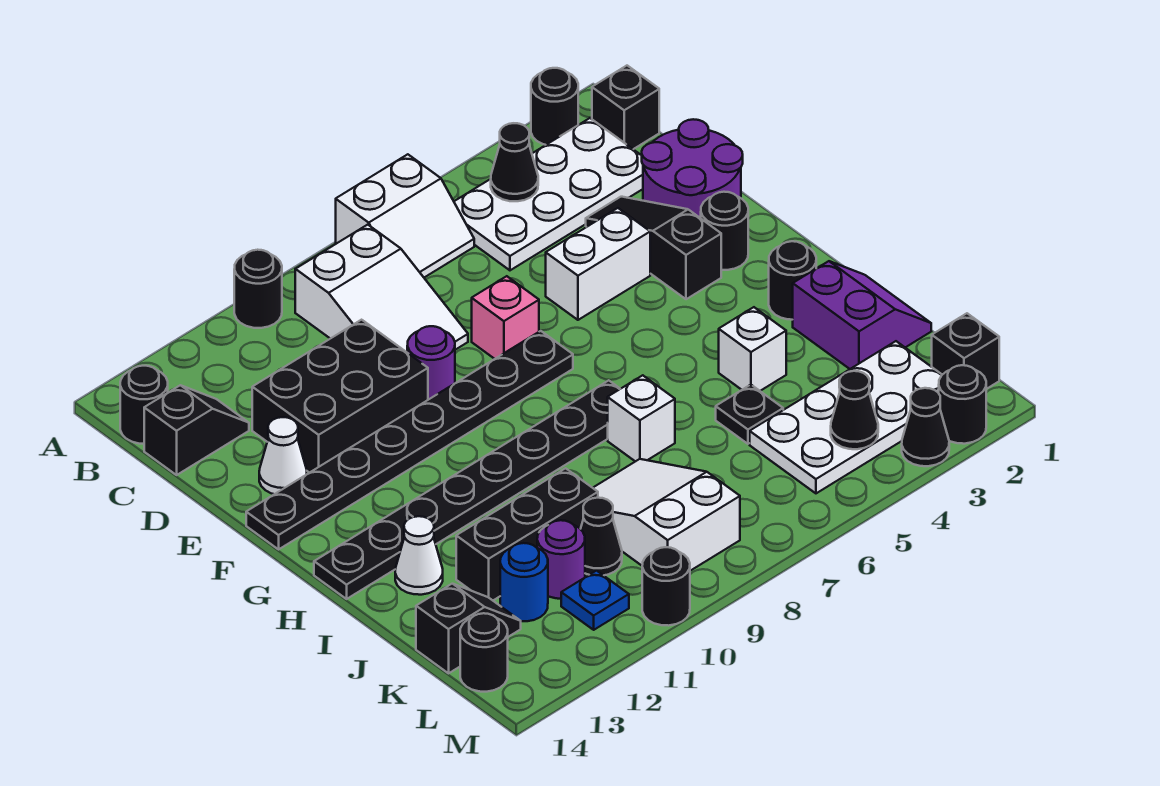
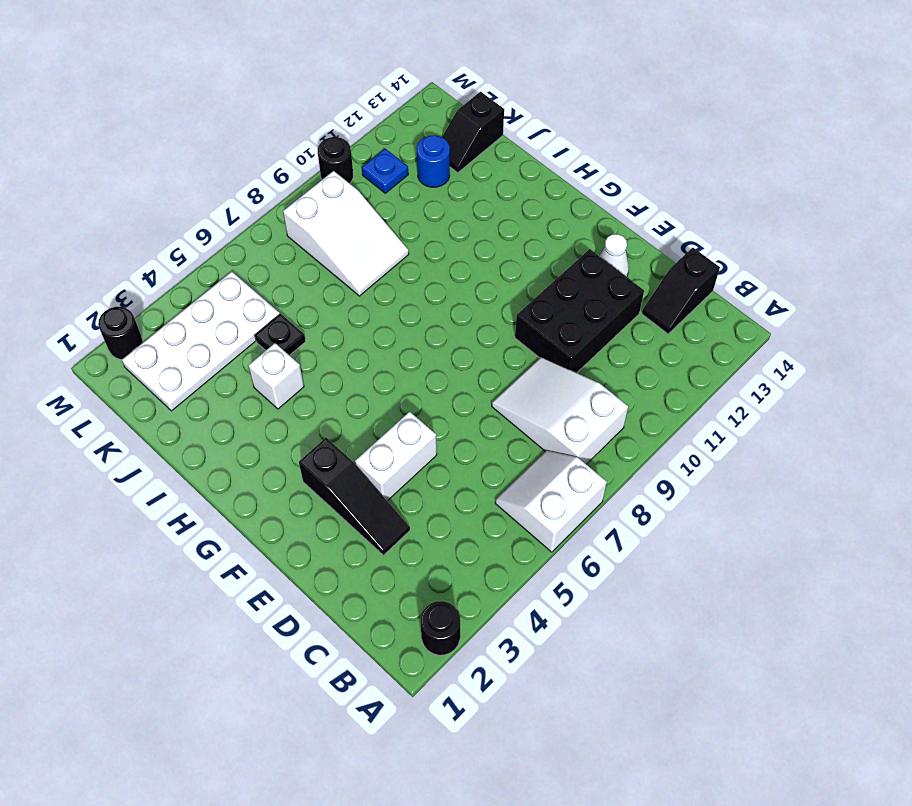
none -> black 1x1 round brick [234,250,282,328]
none -> black 1x1 brick [592,66,659,149]
none -> white 2x4 plate [454,118,643,270]
none -> black 1x1 round brick [120,366,168,444]

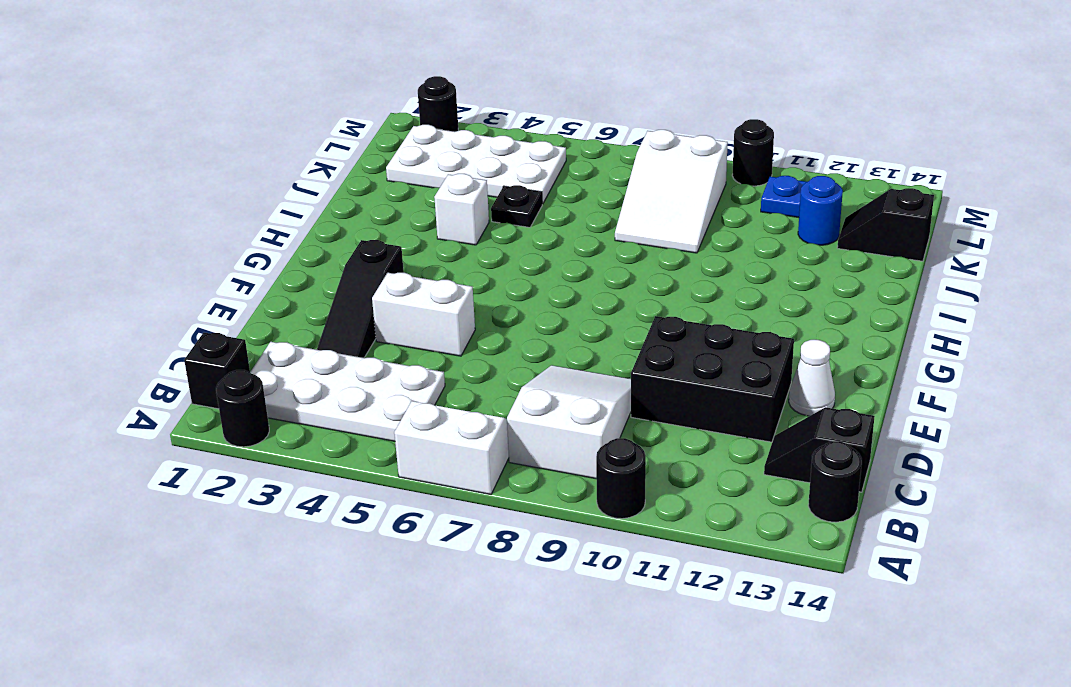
none -> purple 2x2 round brick [642,119,743,218]
none -> pink 1x1 brick [472,276,539,359]
none -> purple 1x1 round brick [407,326,455,400]
none -> black 1x1 round brick [701,192,748,270]

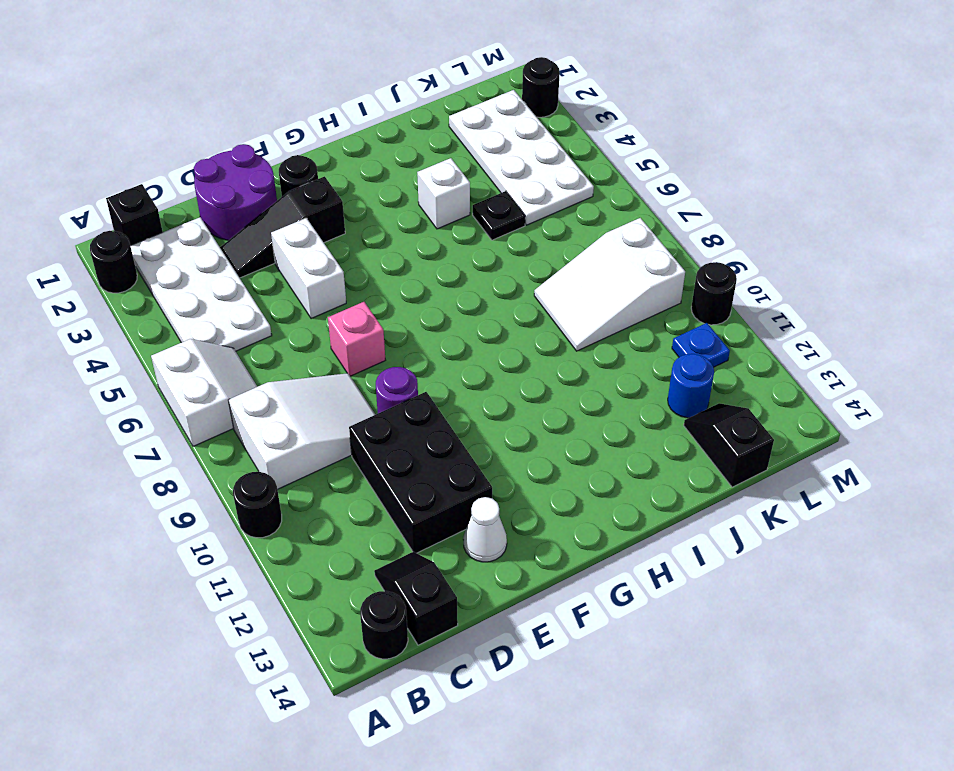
none -> black 1x8 plate [246,331,573,549]
none -> black 1x1 round brick [769,241,816,320]
none -> black 1x8 plate [314,380,620,599]
none -> purple 2x2 slope [793,261,931,369]

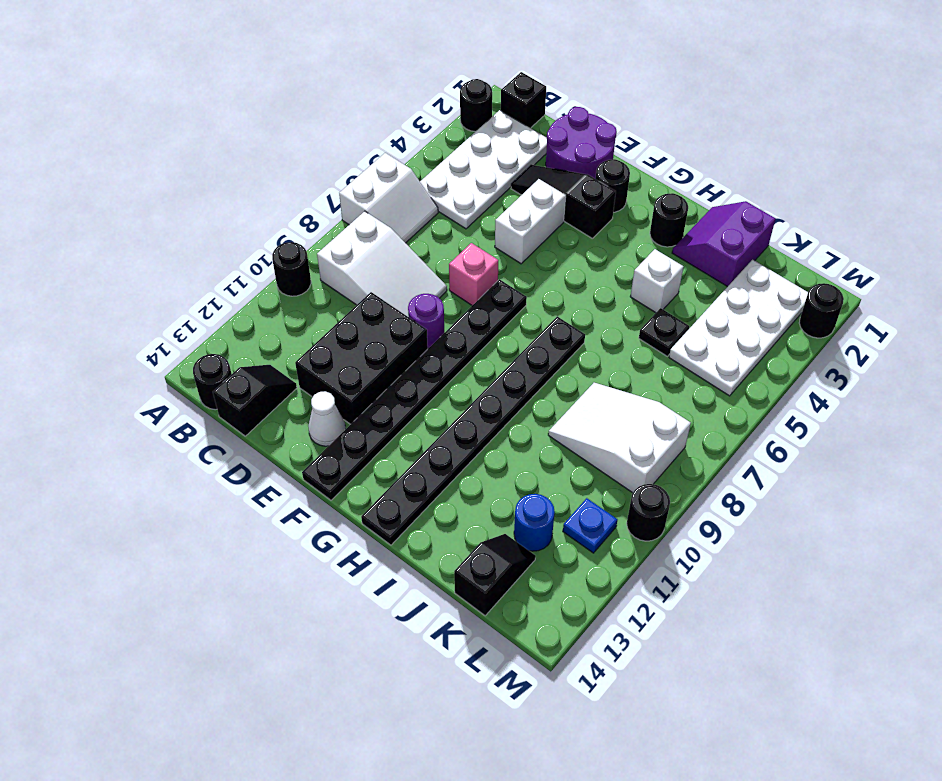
purple 2x2 slope [672,201,776,287] -> purple 2x2 slope turned to [793,261,931,369]
none -> white 1x1 brick [608,375,675,462]
none -> white 1x1 cone [395,516,443,595]
none -> black 1x3 brick [456,468,598,600]
none -> black 1x1 cone [581,498,622,575]

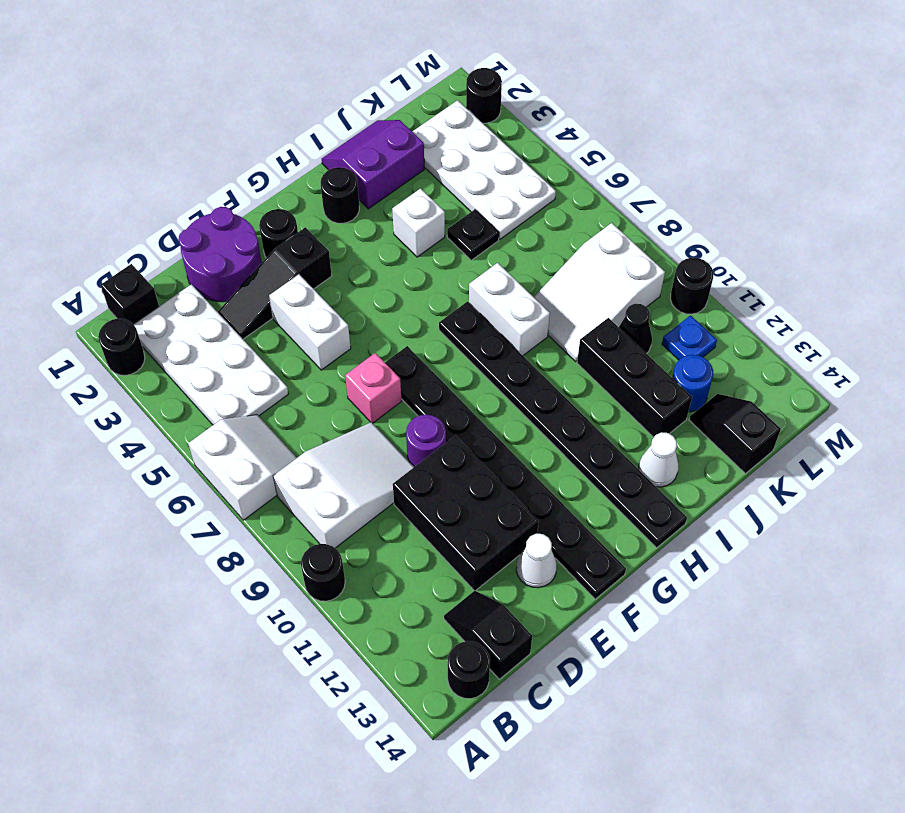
white 1x2 brick [469,263,550,355] -> white 1x1 brick [608,375,675,462]
none -> purple 1x1 round brick [537,520,585,599]
none -> black 1x1 brick [932,313,999,389]
none -> black 1x1 round brick [460,613,508,692]
none -> black 1x1 cone [902,388,949,466]

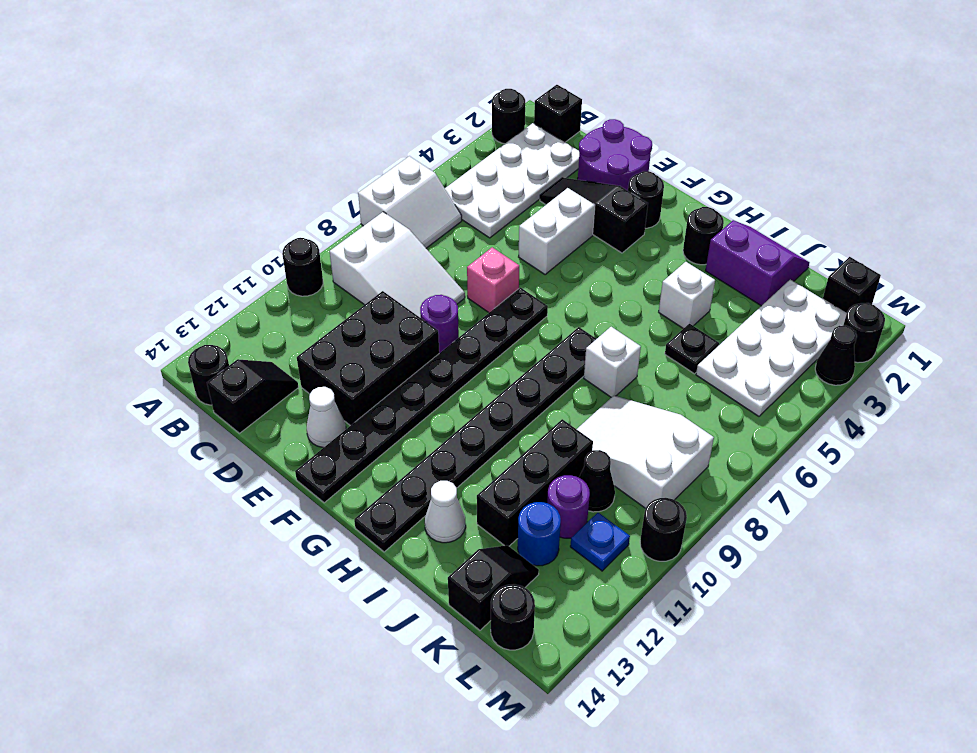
none -> black 1x1 cone [491,123,538,201]
none -> black 1x1 cone [831,371,878,449]

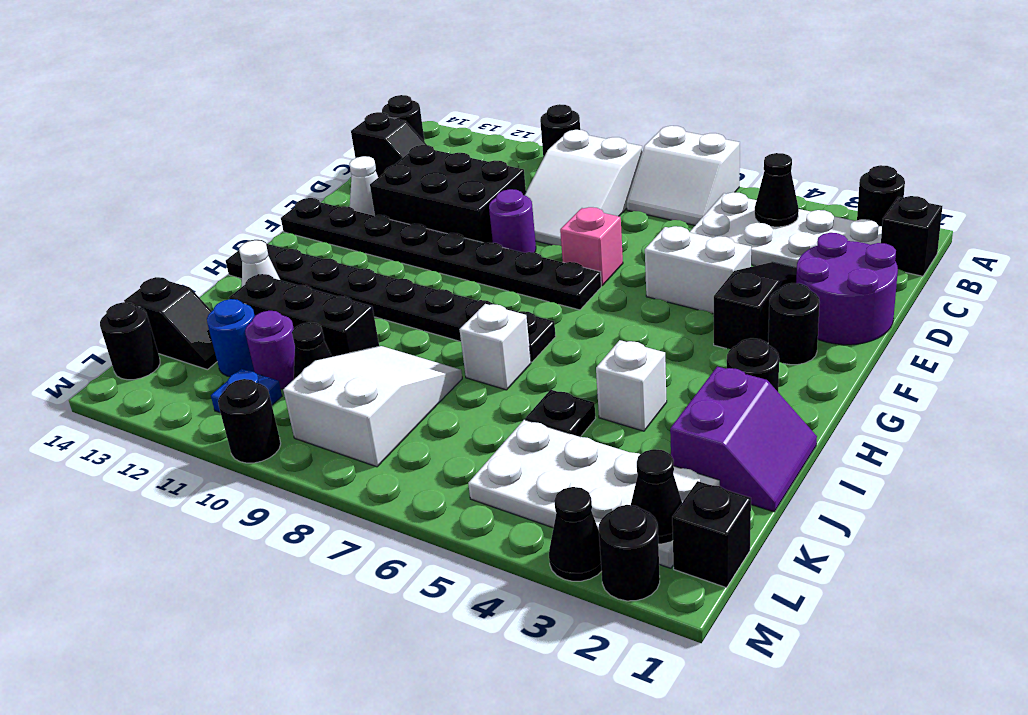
black 1x1 cone [631,449,682,544] -> black 1x1 cone moved to [831,371,878,449]

